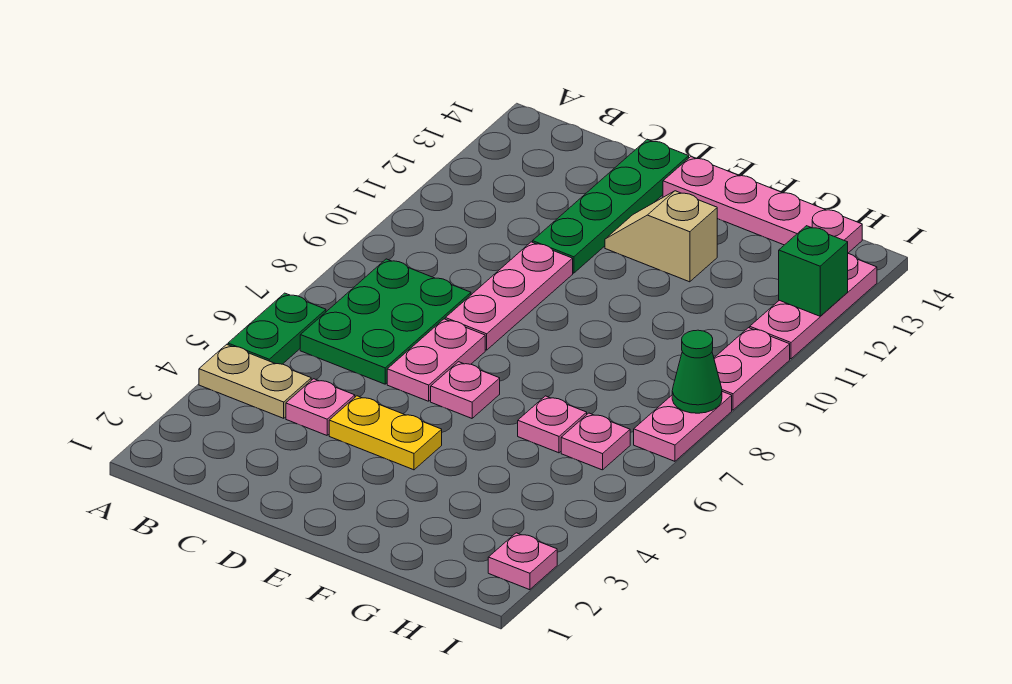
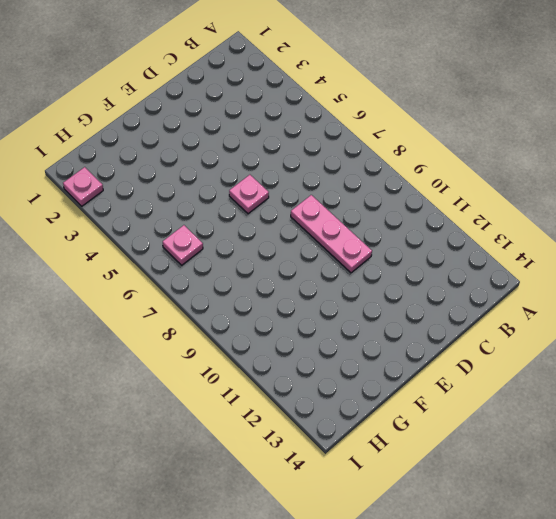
none -> tan 1x2 plate [199,344,311,418]
none -> green 1x2 plate [228,293,326,364]
none -> green 2x3 plate [300,259,471,384]

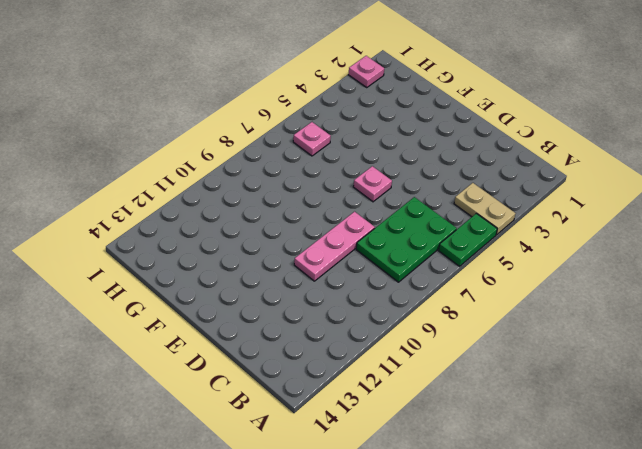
none -> pink 1x1 plate [286,379,355,435]
none -> yellow 1x2 plate [329,396,442,470]
none -> pink 1x2 plate [387,319,485,401]

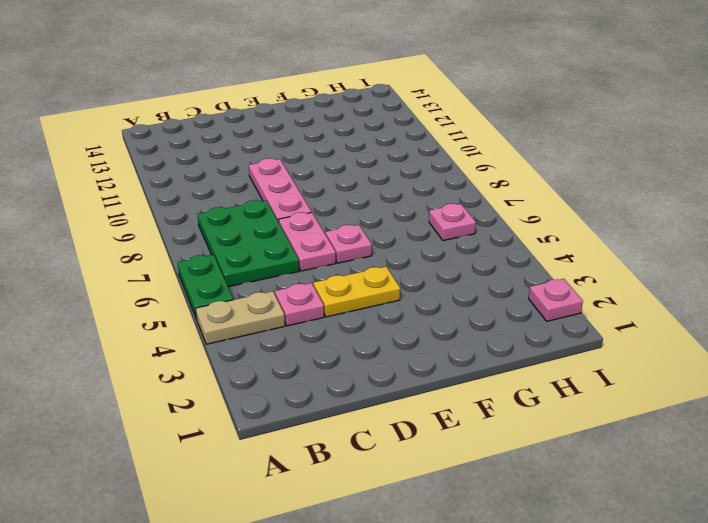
none -> green 1x4 plate [533,139,689,273]
none -> tan 1x2 slope [605,191,717,282]
none -> pink 1x4 plate [663,157,862,253]

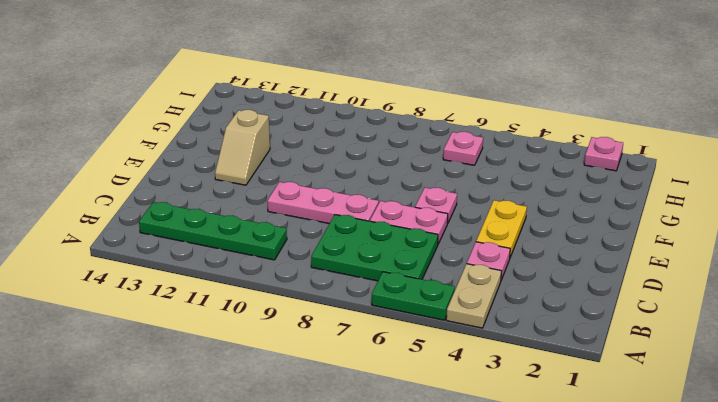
green 1x4 plate [139,202,287,260] -> green 1x4 plate moved to [533,139,689,273]
none -> pink 1x4 plate [663,157,862,253]
none -> pink 1x1 plate [518,396,587,453]
none -> pink 1x2 plate [634,392,732,461]

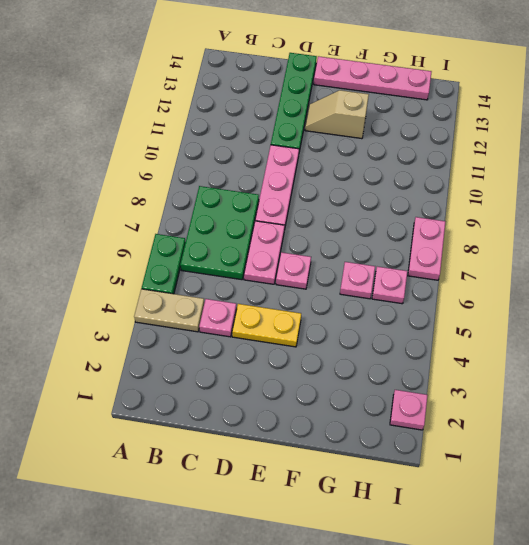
none -> pink 1x2 plate [714,328,790,410]
none -> pink 1x3 plate [750,254,877,359]
none -> green 1x1 cone [672,330,722,413]

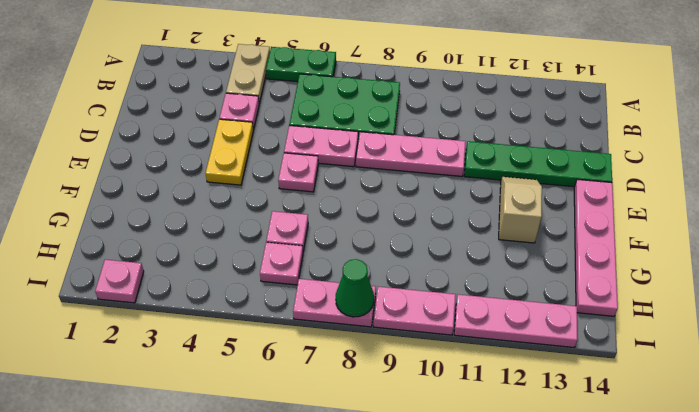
none -> green 1x1 brick [779,226,848,316]

